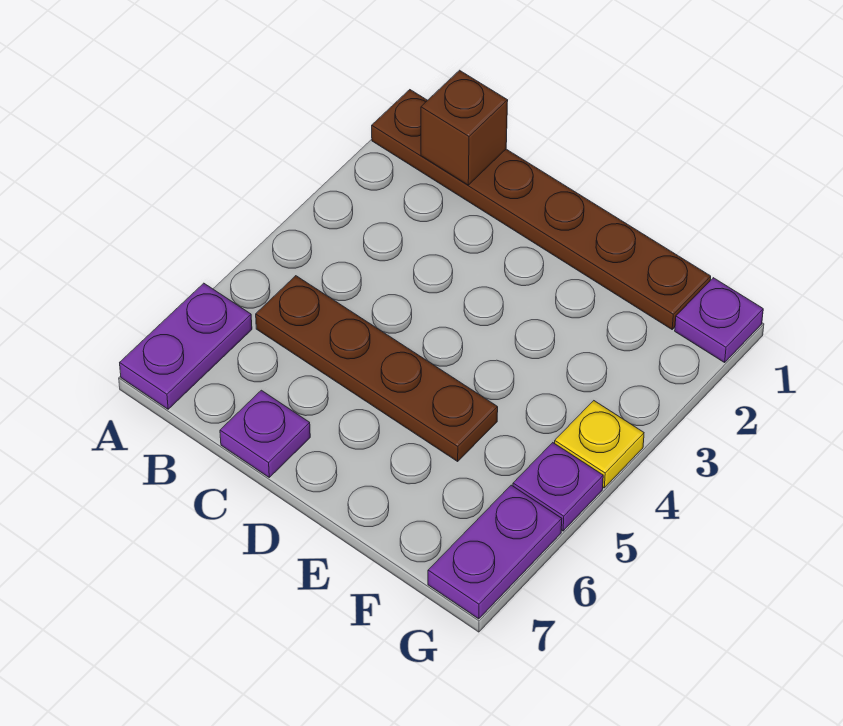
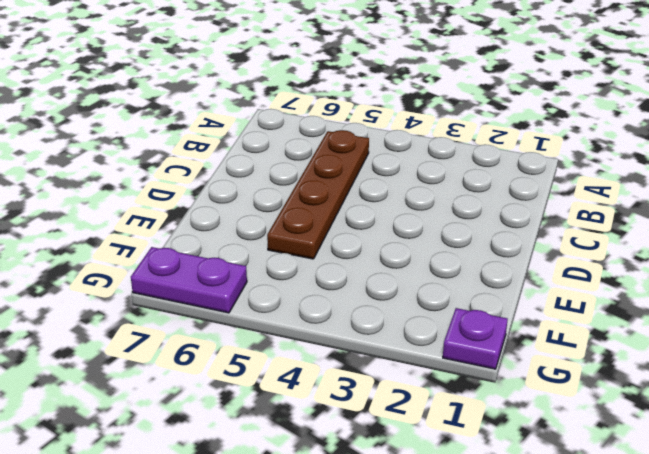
none -> brown 1x6 plate [372,90,711,329]
none -> purple 1x2 plate [120,283,252,409]

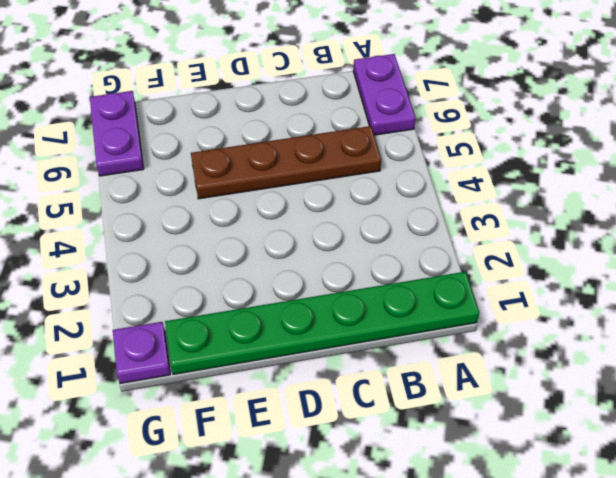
green 1x6 plate [165,272,479,374] -> brown 1x6 plate [372,90,711,329]
none -> purple 1x1 plate [220,390,310,477]
none -> yellow 1x1 plate [555,401,644,488]

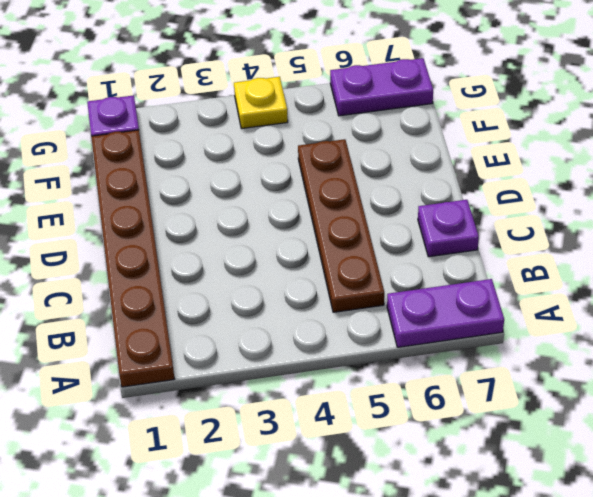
none -> purple 1x1 plate [513,443,603,531]
none -> brown 1x1 brick [421,70,508,185]

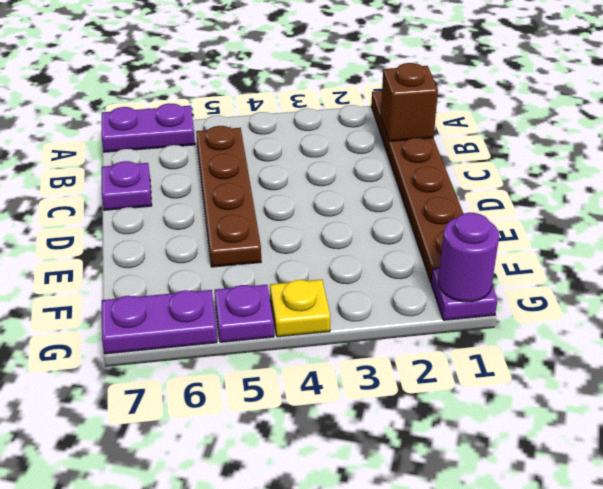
purple 1x1 round brick [438,213,499,302] -> none

